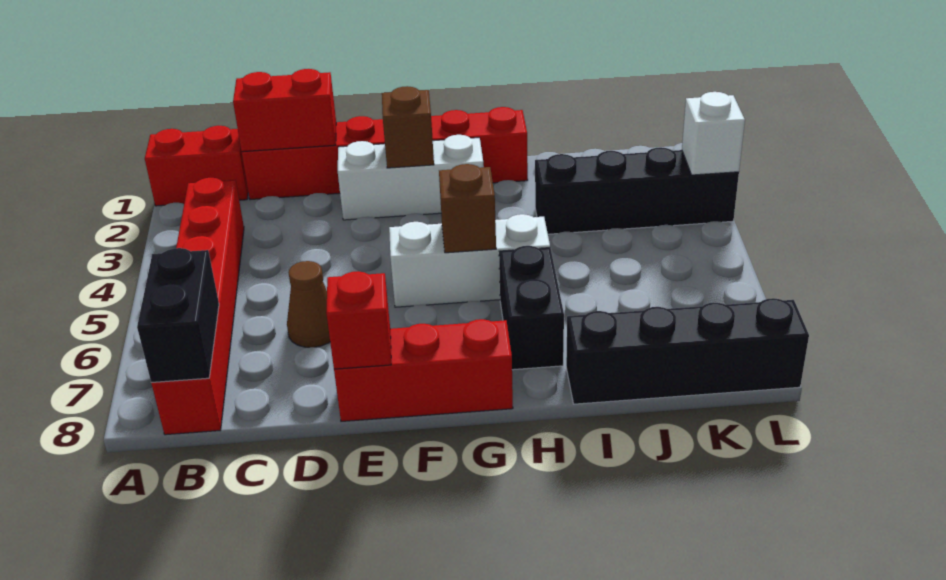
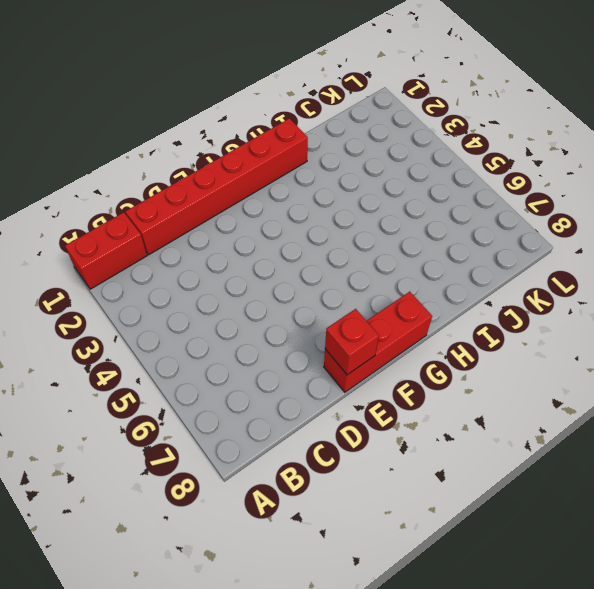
none -> red 1x6 brick [151,178,244,435]
none -> brown 1x1 cone [287,261,330,347]
none -> white 1x3 brick [338,135,484,220]

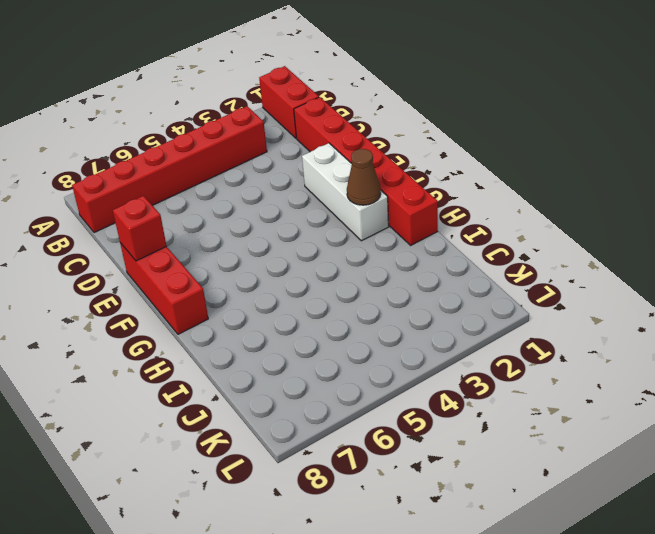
brown 1x1 cone [347,149,381,205] -> brown 1x1 cone moved to [287,261,330,347]
none -> white 1x3 brick [389,214,550,307]
none -> black 1x2 brick [499,246,564,370]
none -> black 1x4 brick [535,147,739,234]

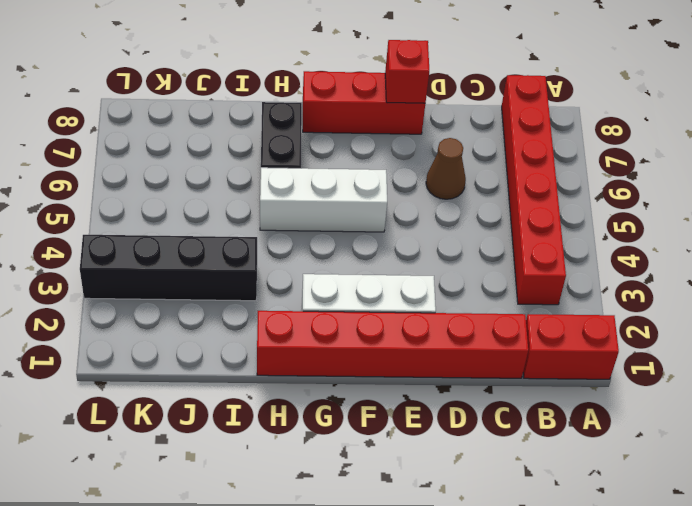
none -> black 1x4 brick [566,298,809,404]
none -> black 1x2 brick [137,248,219,382]
none -> red 1x2 brick [233,69,336,152]

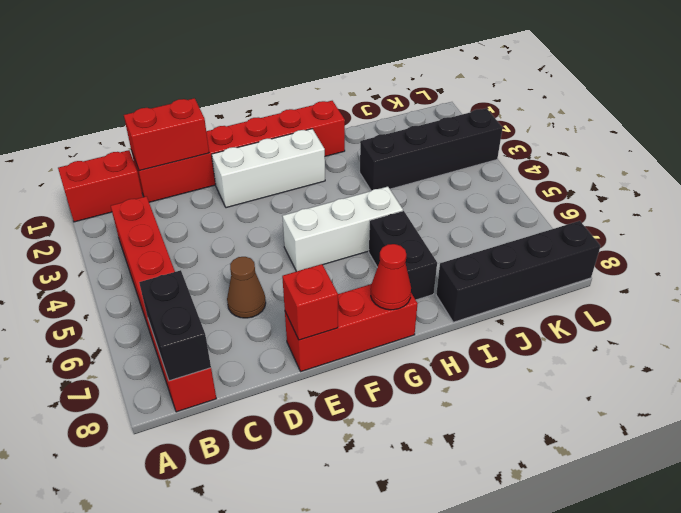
red 1x1 cone [371,244,411,310] -> none
none -> brown 1x1 brick [382,86,434,168]
none -> brown 1x1 brick [439,164,496,253]
none -> white 1x1 brick [682,92,745,175]

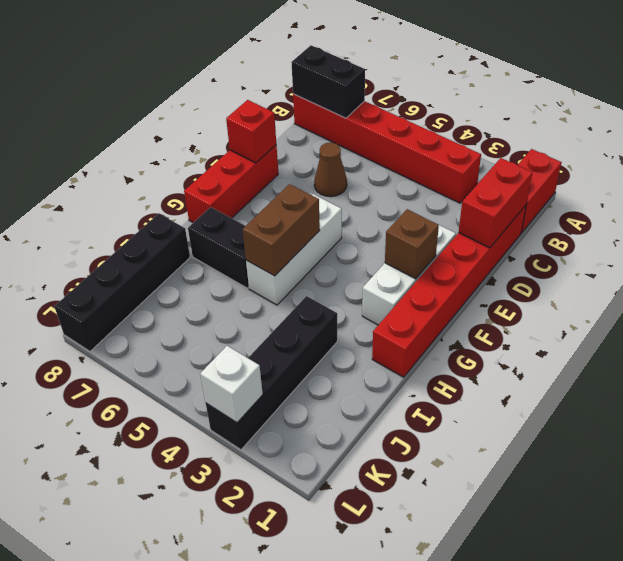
brown 1x2 brick [243,184,320,276] -> brown 1x1 brick [439,164,496,253]

